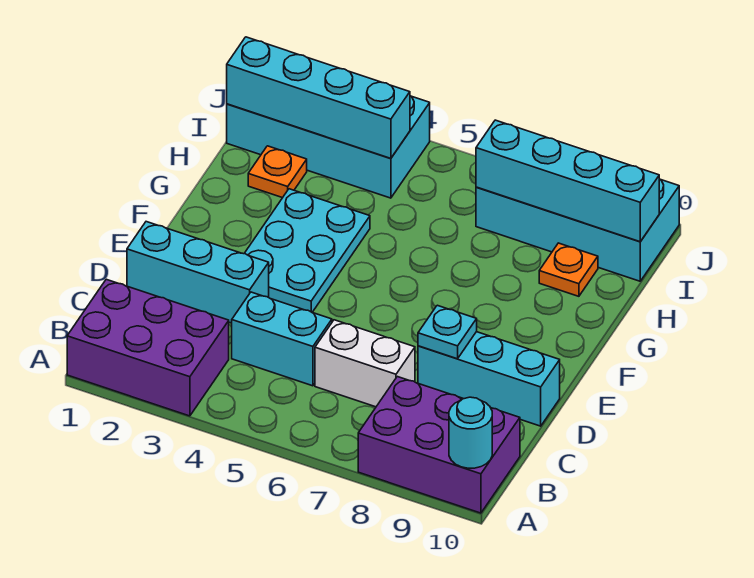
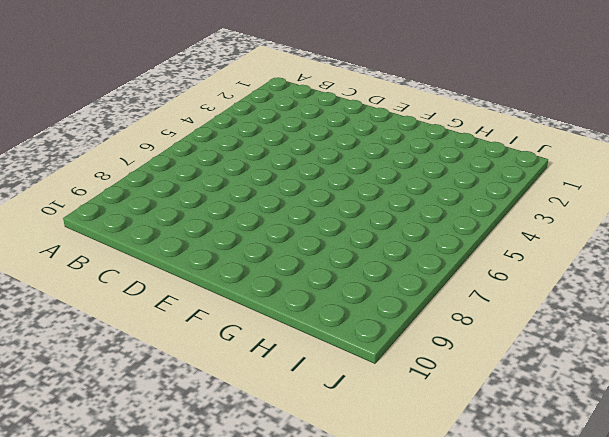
none -> purple 2x3 brick [67,279,229,416]
none -> purple 2x3 brick [358,377,520,513]
none -> cyan 1x2 brick [232,292,332,386]

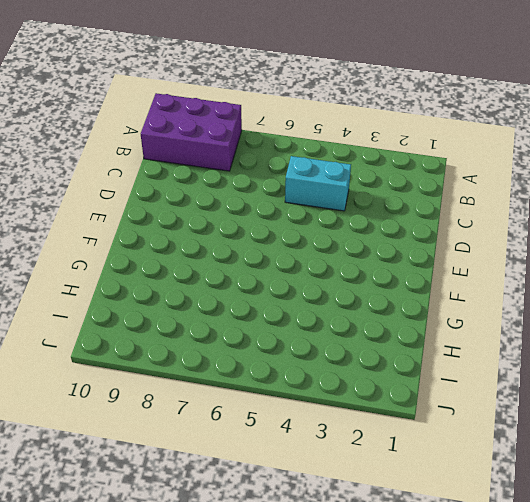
none -> purple 2x3 brick [67,279,229,416]
none -> white 1x2 brick [315,320,415,407]
none -> cyan 1x3 brick [127,222,269,323]

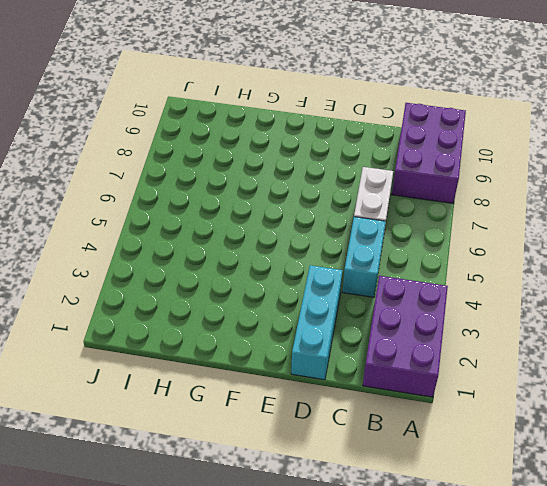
none -> cyan 1x3 brick [418,332,560,426]
none -> cyan 2x3 plate [244,189,370,312]
none -> orange 1x1 plate [248,146,307,198]

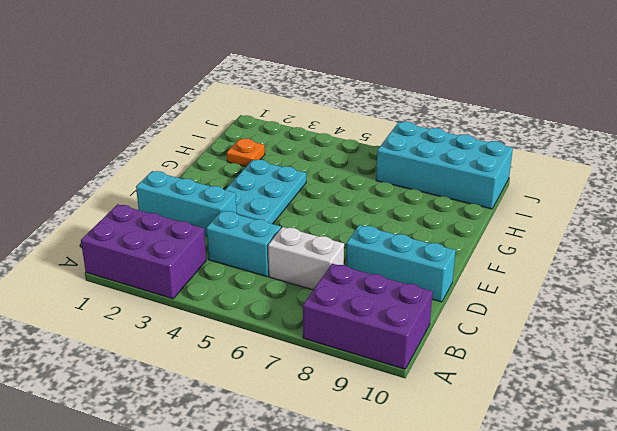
none -> orange 1x1 plate [539,243,598,296]
none -> cyan 2x4 brick [227,96,430,198]
none -> cyan 1x1 round brick [449,397,492,468]

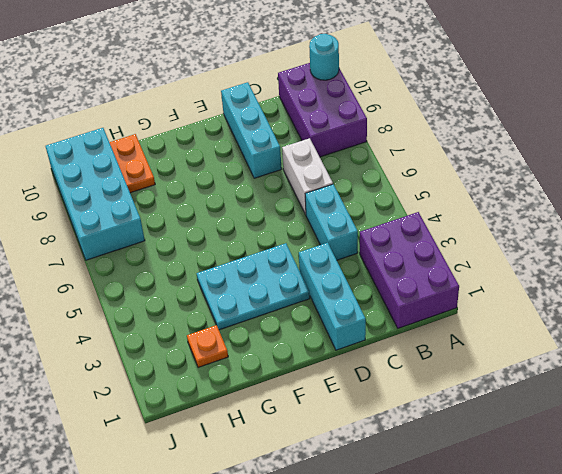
orange 1x2 plate [109,134,155,193] -> orange 1x1 plate [539,243,598,296]
none -> cyan 2x4 brick [227,96,430,198]
none -> cyan 1x1 plate [418,305,477,359]
none -> cyan 1x4 brick [227,37,410,159]

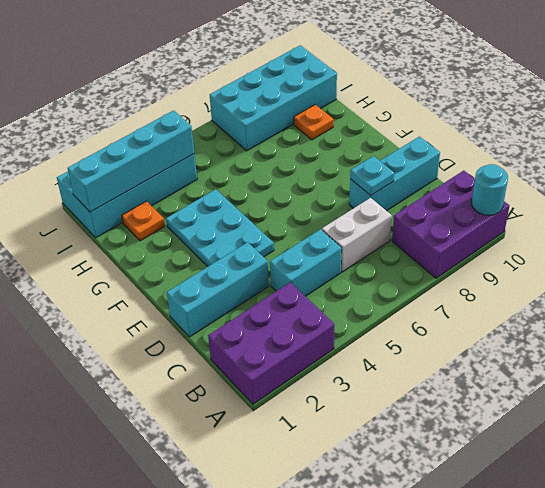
none -> cyan 1x4 brick [476,120,659,242]

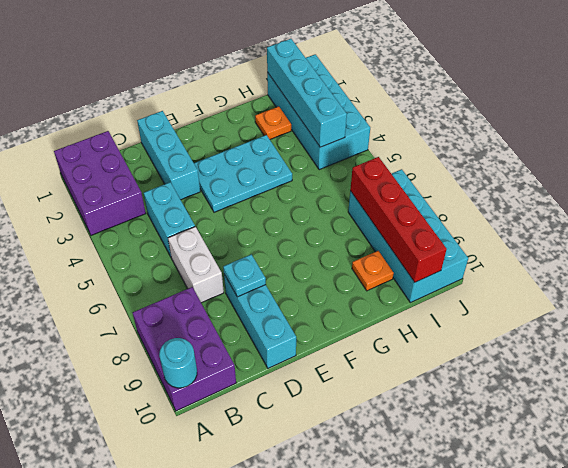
red 1x4 brick [350,157,447,282] -> cyan 1x4 brick [476,120,659,242]

